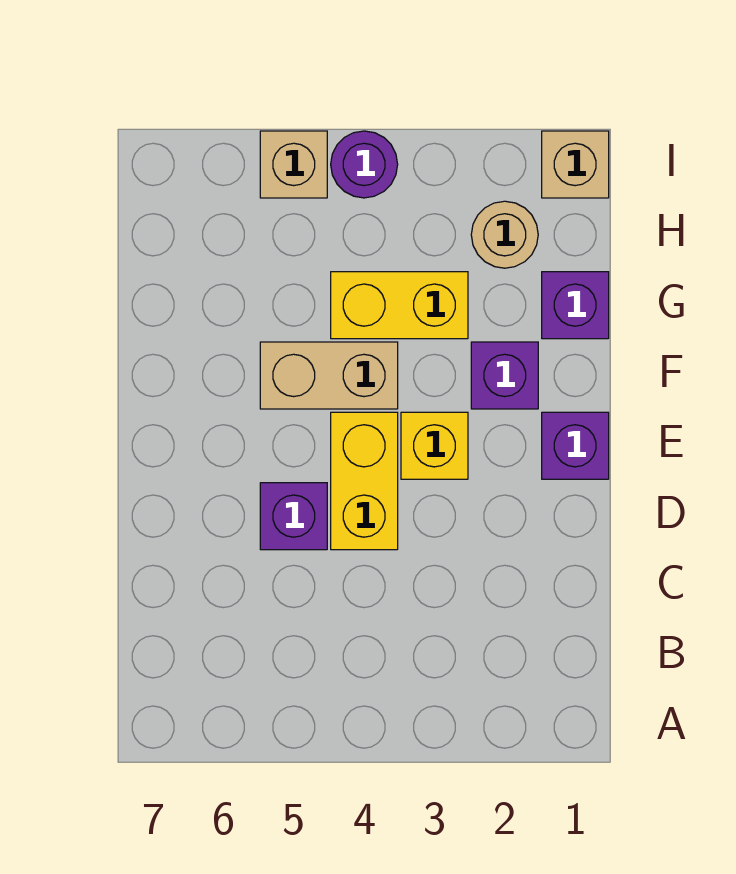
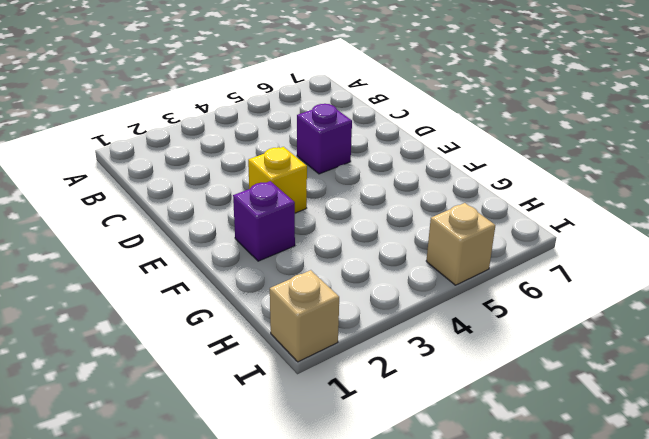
none -> yellow 1x2 brick [331,412,398,550]
none -> purple 1x1 brick [542,412,609,479]
none -> tan 1x2 brick [260,342,398,409]

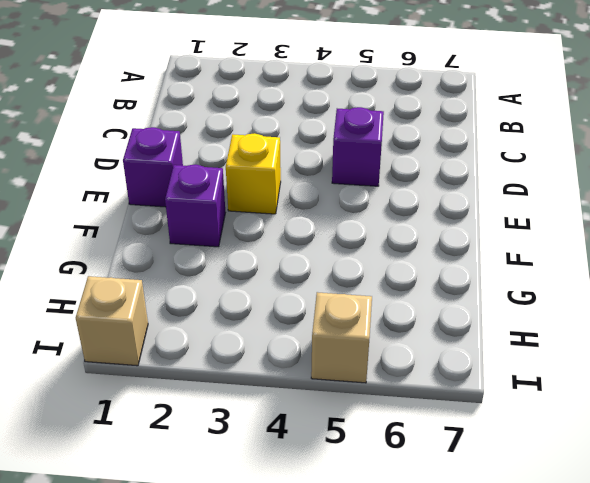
none -> yellow 1x2 brick [331,412,398,550]
none -> tan 1x2 brick [260,342,398,409]
none -> purple 1x1 brick [542,272,609,339]

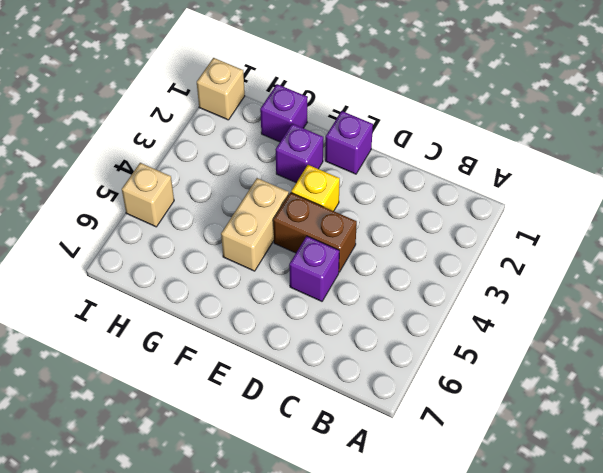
brown 1x2 brick [273,193,357,272] -> yellow 1x2 brick [331,412,398,550]
none -> yellow 1x2 brick [331,272,468,339]
none -> tan 1x1 round brick [471,201,538,268]
none -> purple 1x1 round brick [331,131,398,198]

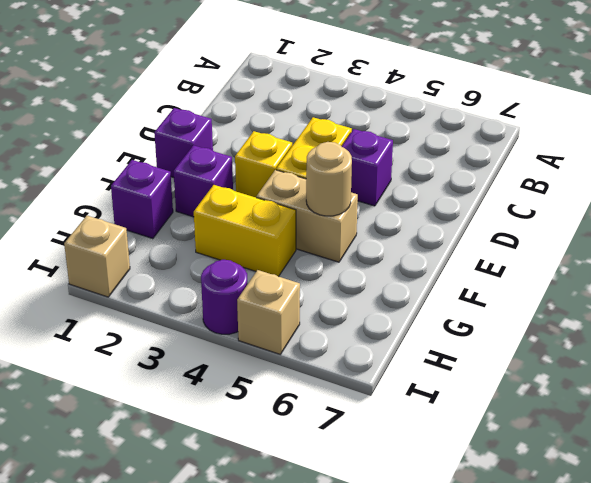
tan 1x1 round brick [306,142,352,216] -> tan 1x1 round brick moved to [471,201,538,268]

